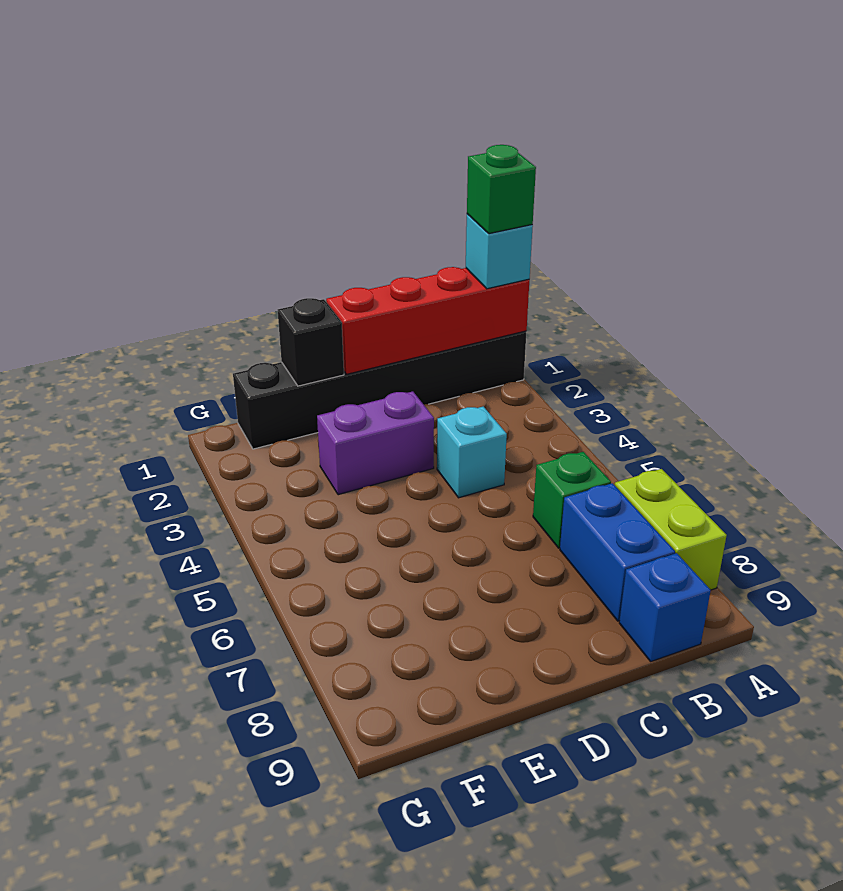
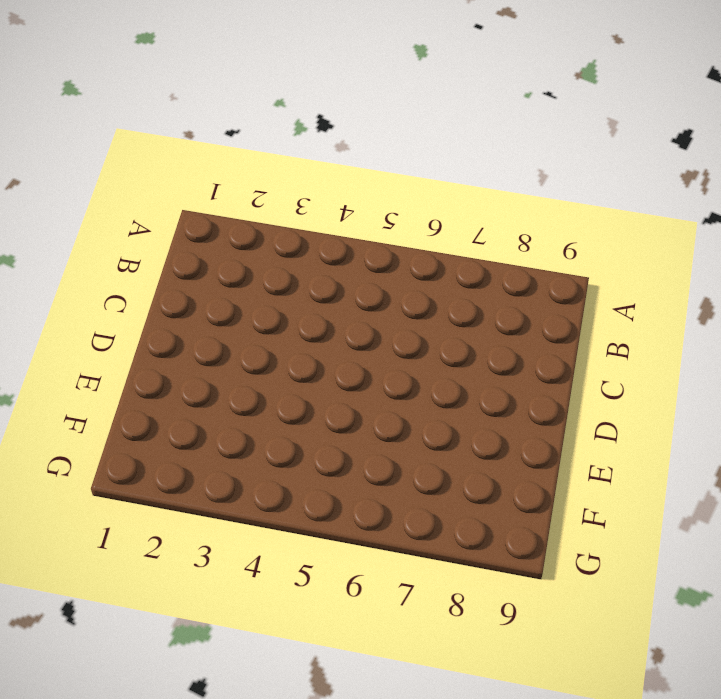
none -> black 1x6 brick [233,331,527,449]
none -> lime 1x2 brick [615,469,727,590]

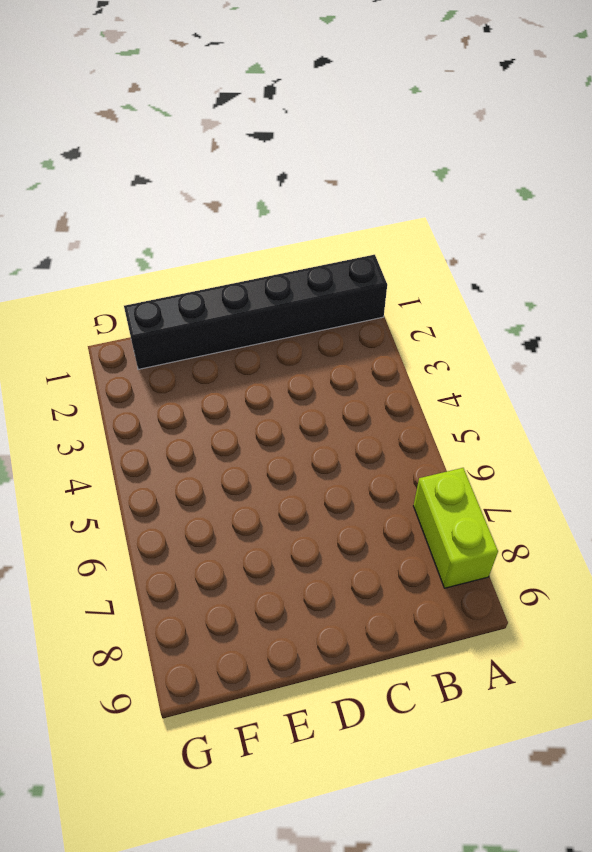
none -> green 1x1 brick [533,452,611,548]
none -> blue 1x2 brick [560,483,675,621]

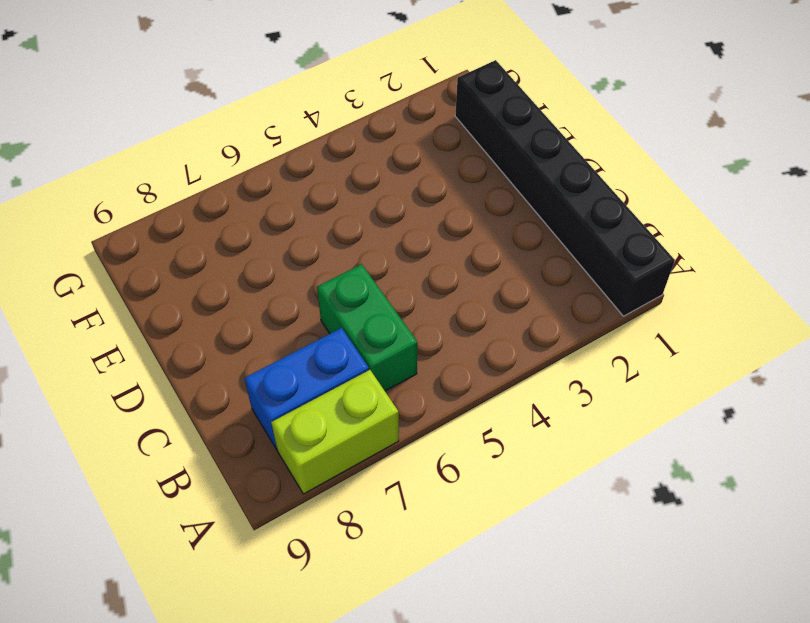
green 1x2 brick [317,264,417,391] -> green 1x1 brick [533,452,611,548]
none -> blue 1x1 brick [619,553,711,661]
none -> cyan 1x1 brick [437,406,507,498]

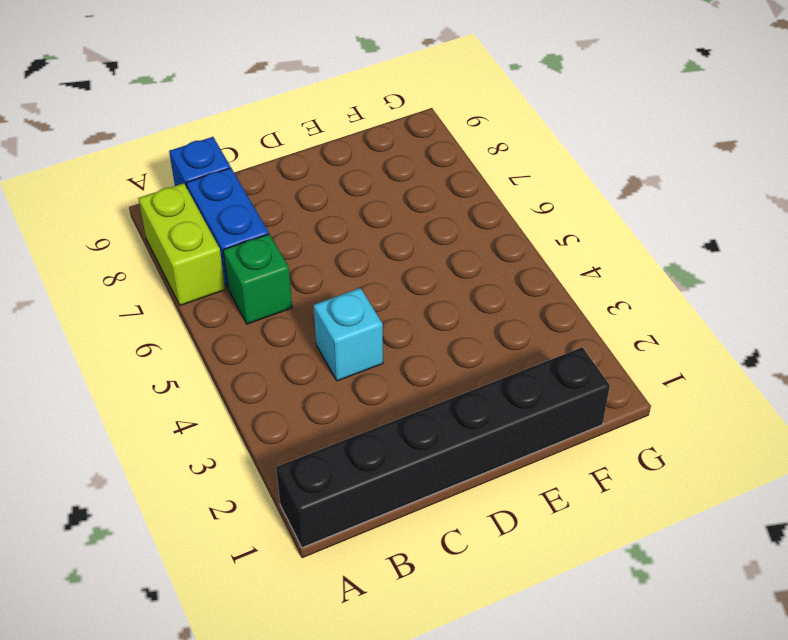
none -> purple 1x2 brick [317,391,434,495]
none -> red 1x4 brick [326,267,529,374]

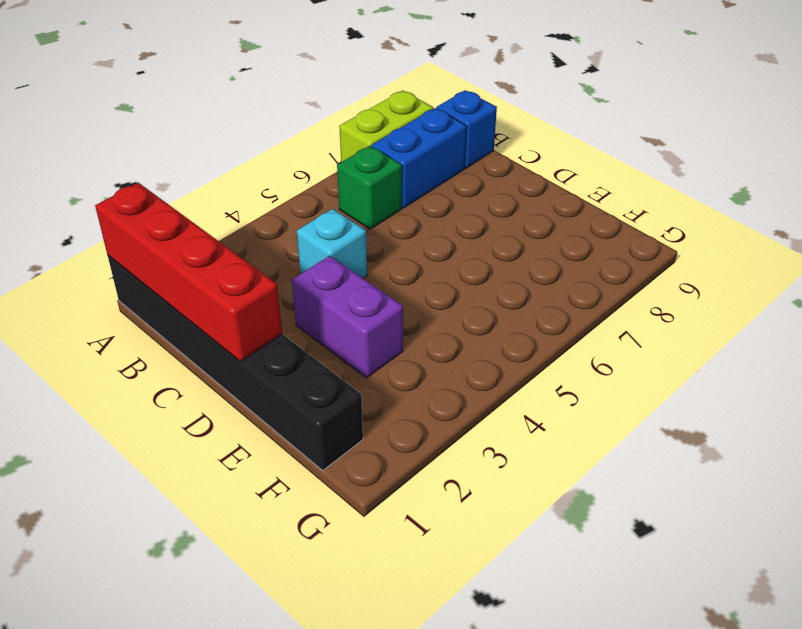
none -> black 1x1 brick [278,298,344,386]
none -> cyan 1x1 brick [466,214,533,289]

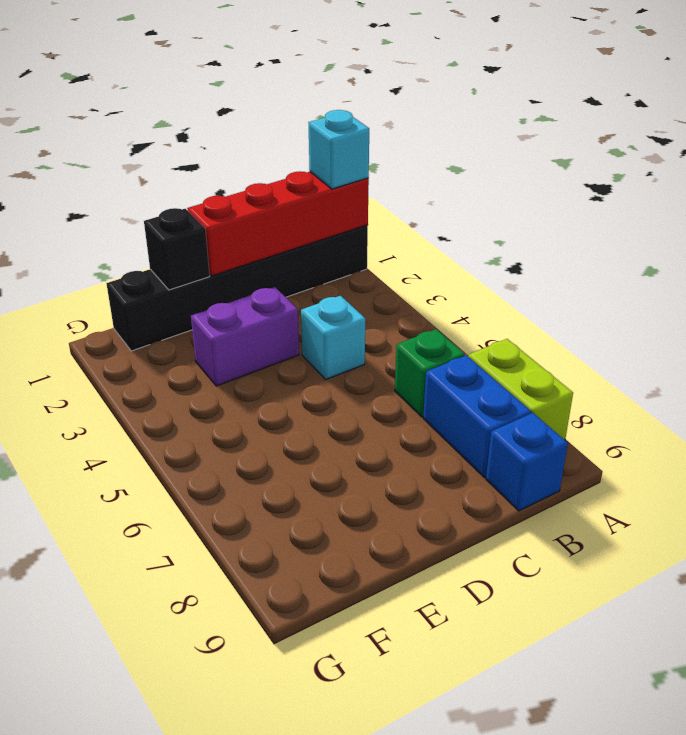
none -> green 1x1 brick [467,145,536,234]

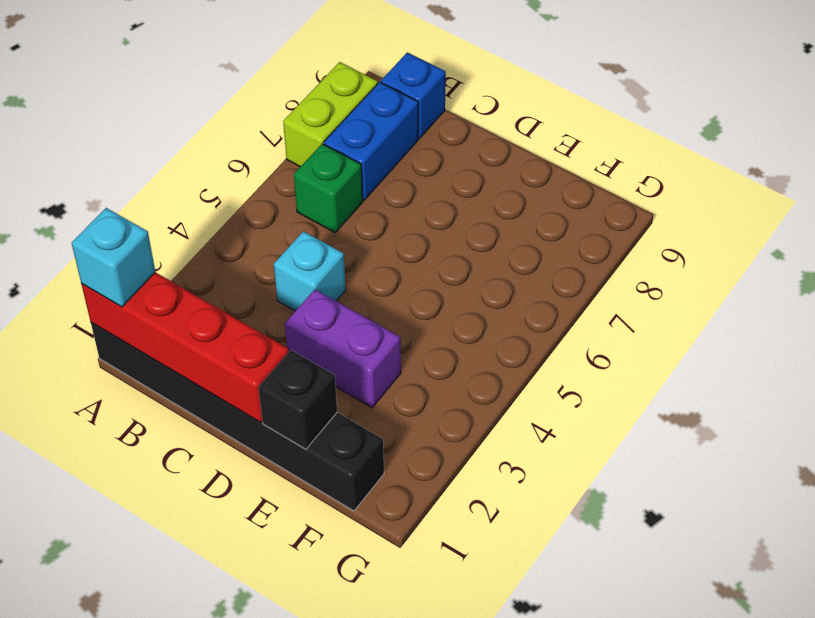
none -> green 1x1 brick [467,145,536,234]

